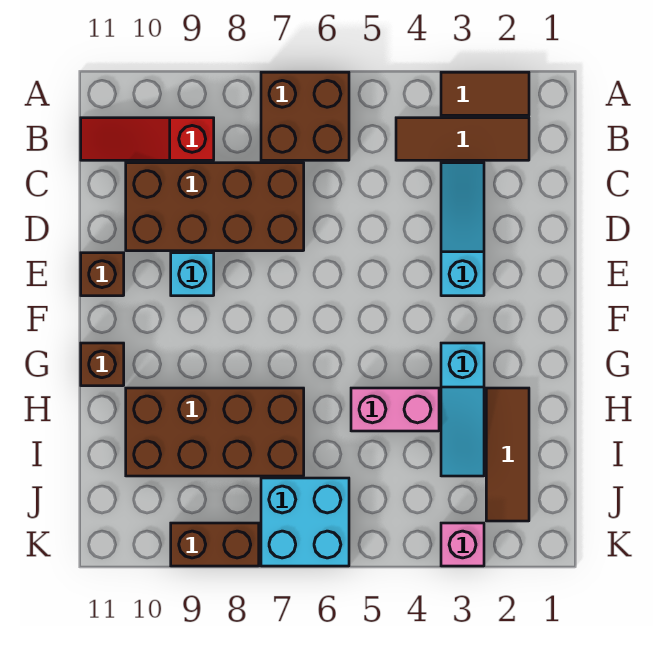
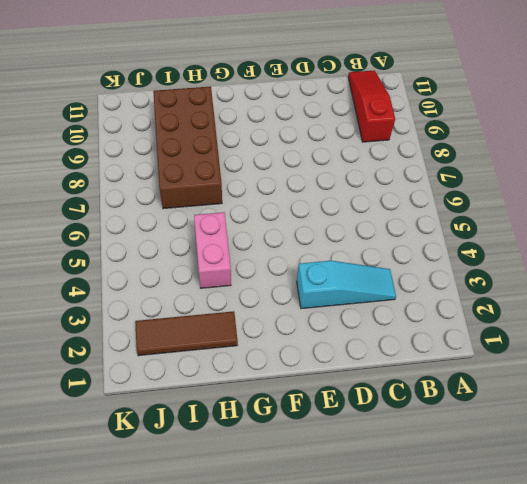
none -> brown 1x2 tile [441,72,529,115]
none -> brown 2x2 brick [261,72,349,160]
none -> brown 1x3 tile [396,118,529,160]

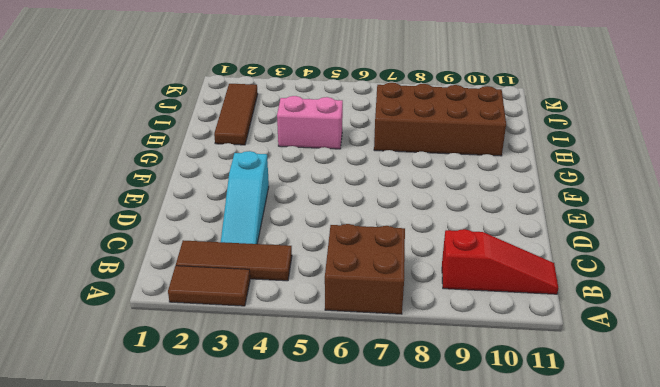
none -> brown 2x4 brick [126,163,304,251]
none -> cyan 1x1 brick [171,253,214,296]
none -> brown 1x1 brick [81,253,124,296]

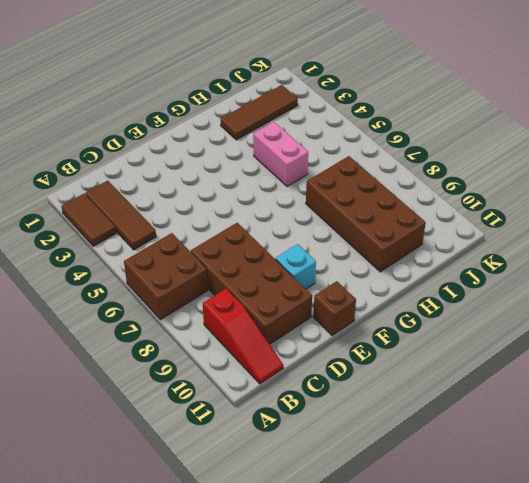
none -> cyan 1x3 slope [441,163,484,296]
none -> cyan 1x3 slope [441,343,484,476]
none -> brown 1x1 brick [81,343,124,386]

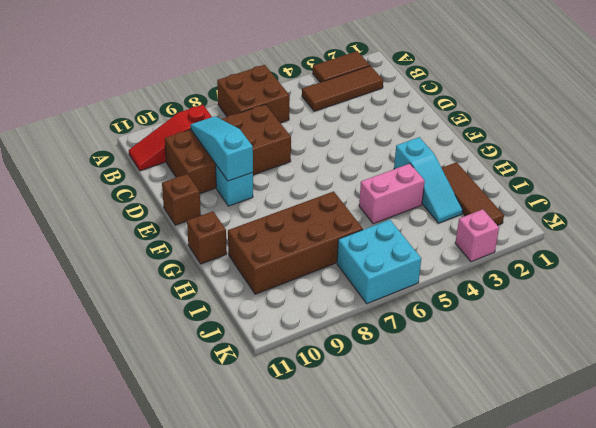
cyan 1x3 slope [190,116,253,181] -> cyan 1x3 slope moved to [441,163,484,296]
none -> brown 1x2 brick [171,523,259,566]

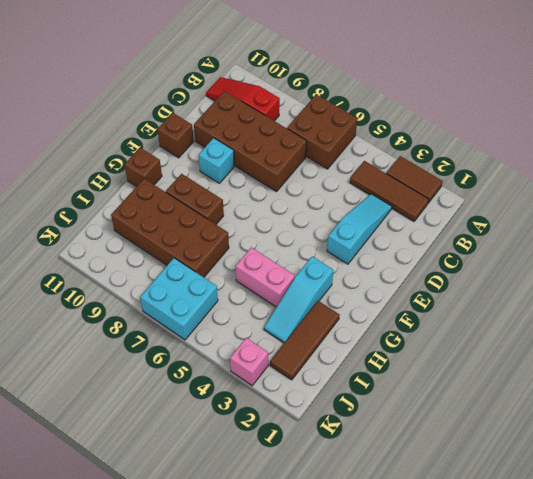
brown 1x2 brick [166,174,224,224] -> brown 1x2 brick moved to [171,523,259,566]

